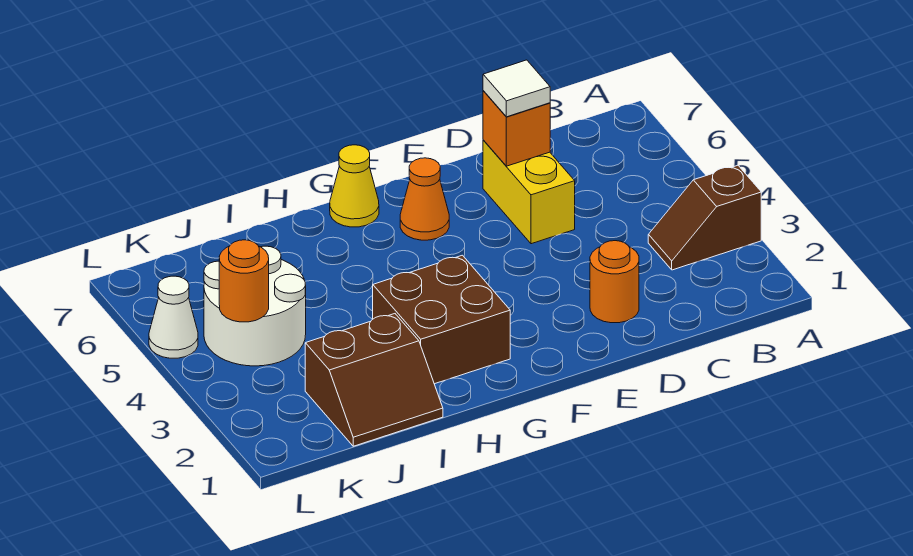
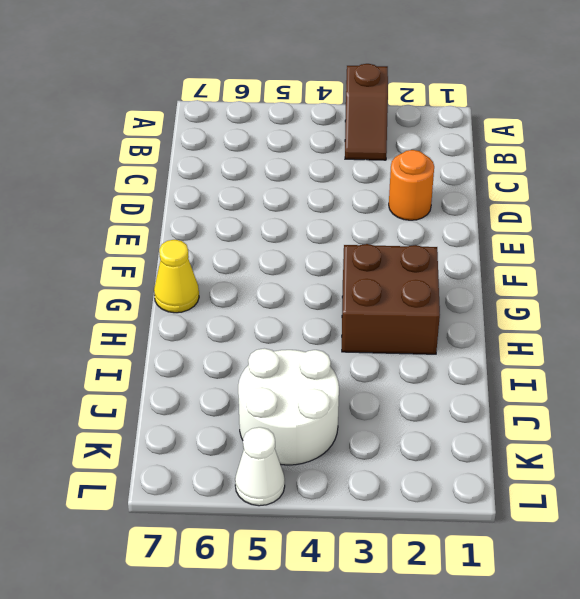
none -> yellow 1x2 brick [483,140,575,244]
none -> orange 1x1 cone [400,158,449,240]
none -> brown 2x2 slope [305,314,443,446]

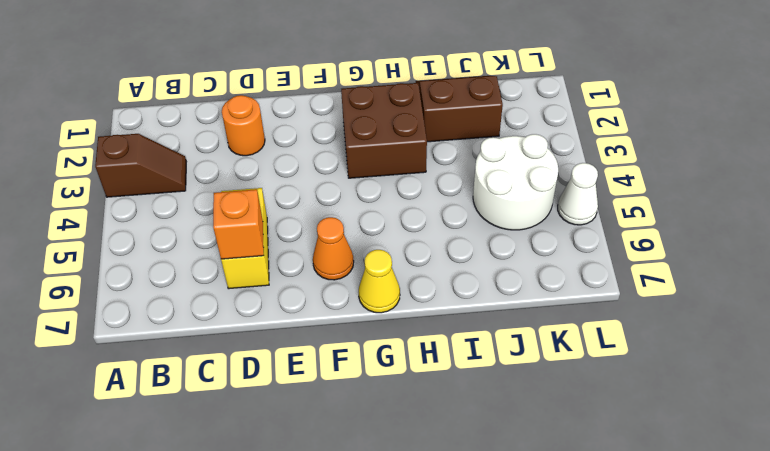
none -> orange 1x1 round brick [219,240,269,322]
none -> white 1x1 tile [483,60,550,117]

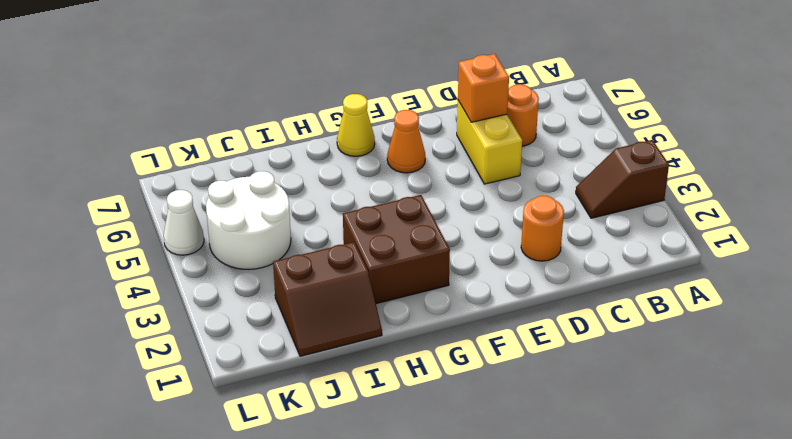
orange 1x1 round brick [507,84,539,146] -> orange 1x1 round brick moved to [219,240,269,322]
none -> white 1x1 tile [483,60,550,117]

